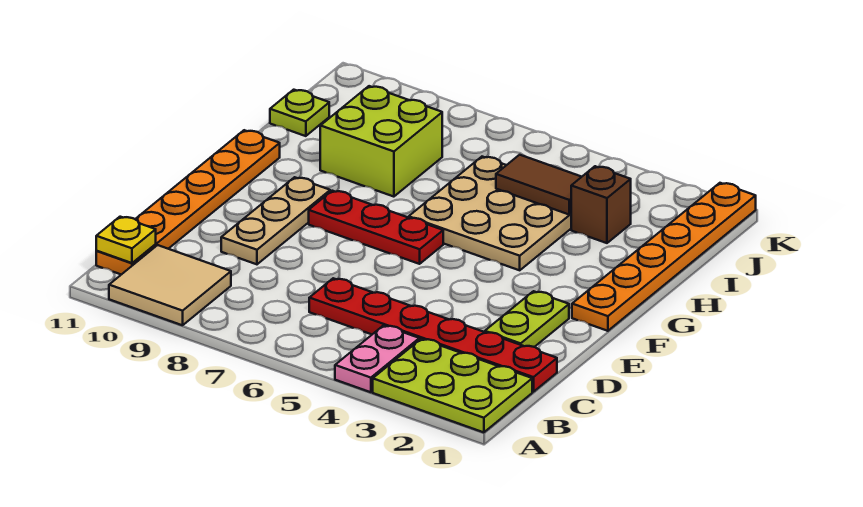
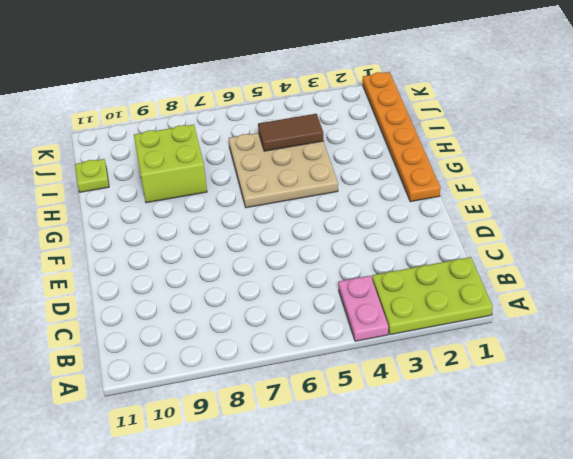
none -> tan 2x2 tile [109,245,231,325]
none -> orange 1x6 plate [96,130,280,275]
none -> red 1x6 plate [309,278,557,392]

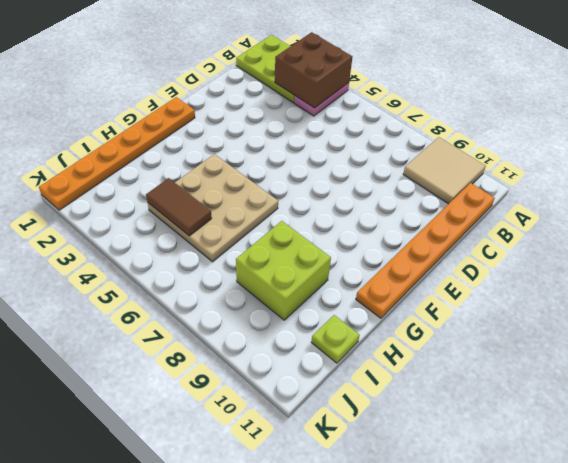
brown 2x2 brick [275,32,352,108] -> none
none -> red 1x6 plate [309,278,557,392]
none -> lime 1x2 plate [485,291,569,347]
none -> tan 1x3 plate [221,177,330,264]

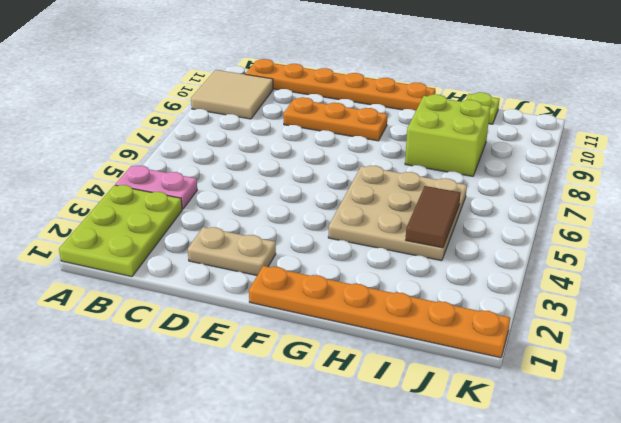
tan 1x2 plate [188,227,276,275] -> lime 1x2 plate [485,291,569,347]
orange 1x3 plate [283,97,388,141] -> tan 1x3 plate [221,177,330,264]
none -> red 1x6 plate [309,278,557,392]
none -> red 1x3 plate [309,191,443,264]
none -> brown 1x1 brick [571,166,631,243]

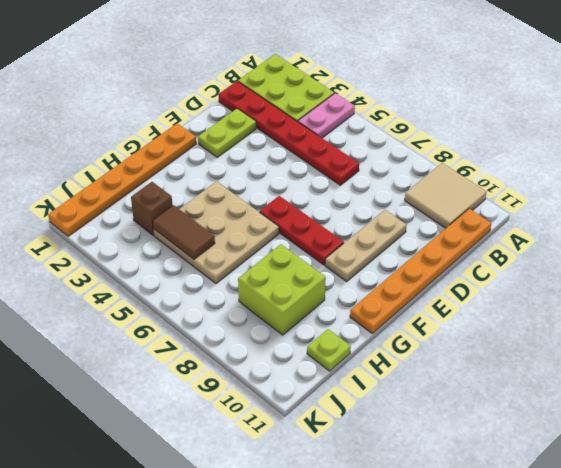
none -> yellow 1x1 plate [96,217,156,263]

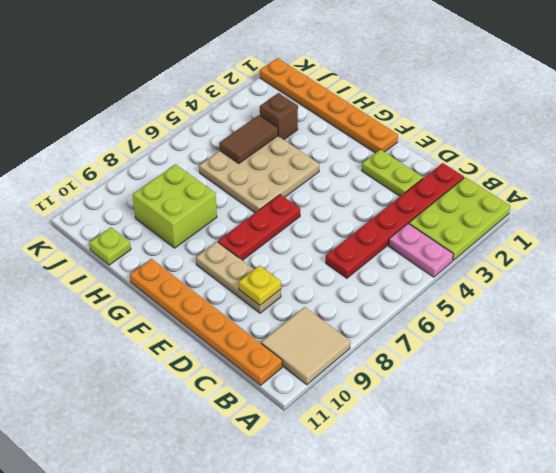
yellow 1x1 plate [239,266,281,305] -> yellow 1x1 plate moved to [96,217,156,263]

